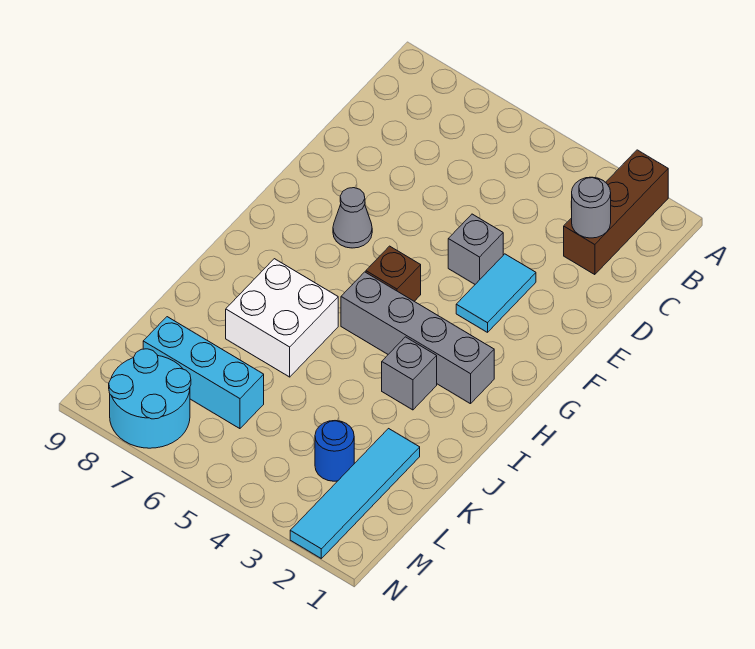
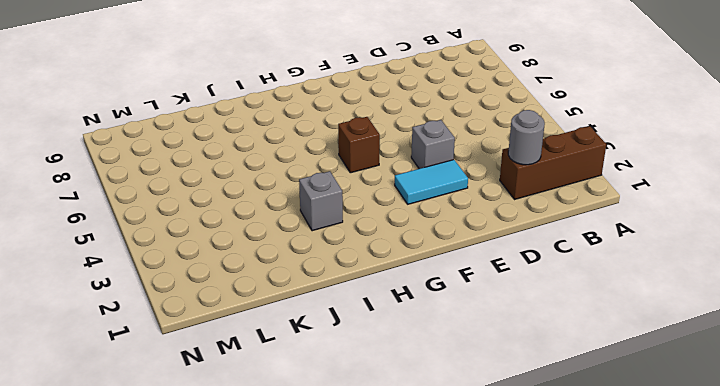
none -> grey 1x1 cone [333,188,372,248]
none -> grey 1x4 brick [341,272,494,404]
none -> white 2x2 brick [226,259,338,377]

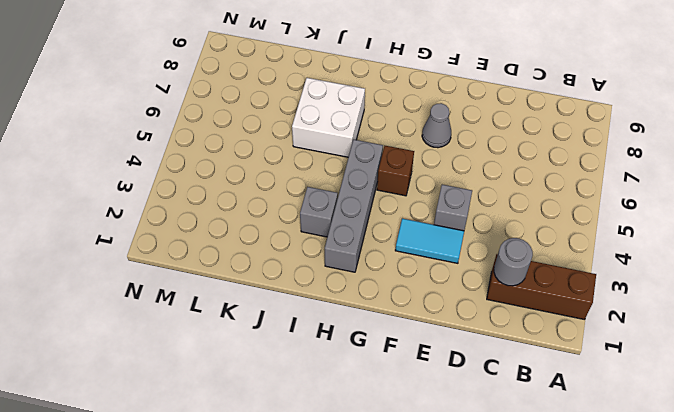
none -> cyan 1x4 tile [290,429,420,558]
none -> blue 1x1 round brick [315,421,354,481]
none -> cyan 1x3 brick [143,317,264,429]

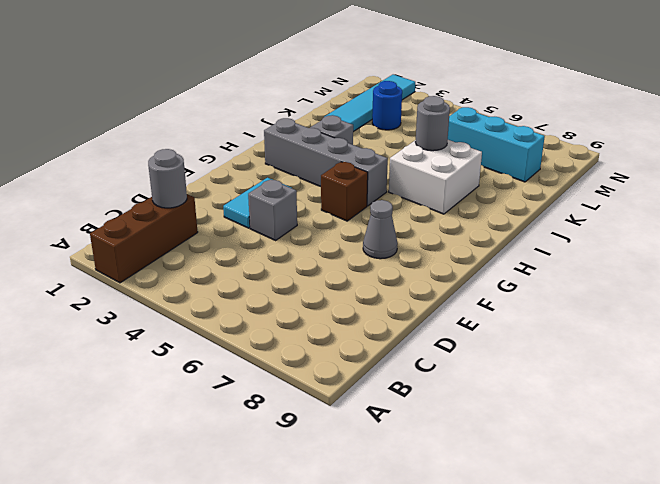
grey 1x1 round brick [416,96,450,151] -> none
none -> cyan 2x2 round brick [109,349,191,448]

